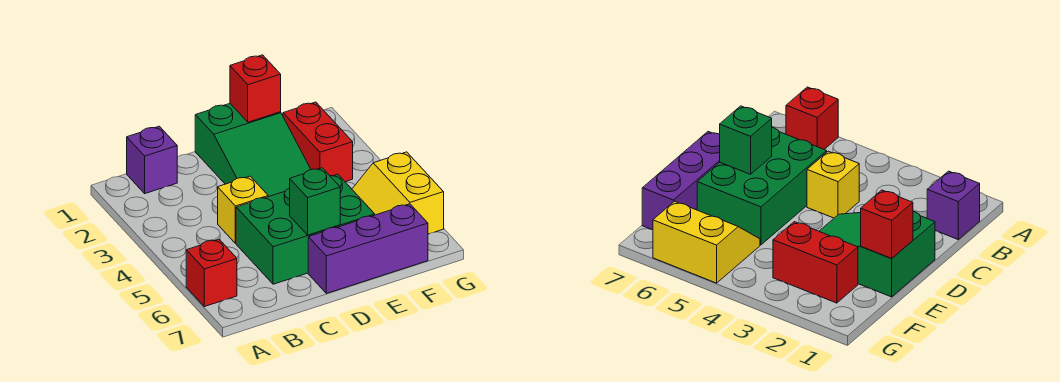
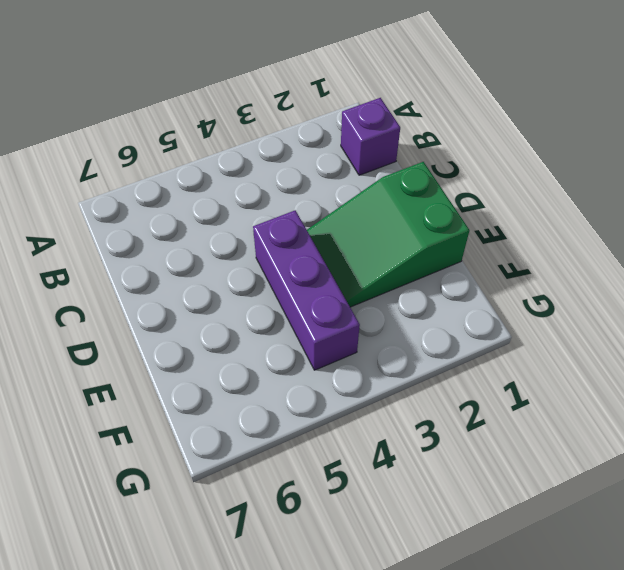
purple 1x3 brick [253,210,360,370] -> purple 1x3 brick moved to [308,204,428,293]
none -> red 1x1 brick [186,239,237,307]
none -> yellow 1x1 brick [218,176,268,244]

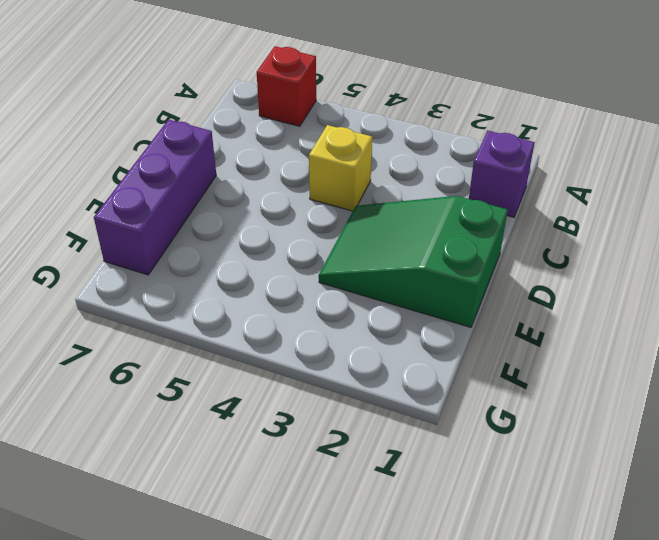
none -> green 2x3 brick [236,174,375,284]
none -> red 1x2 brick [283,102,353,182]

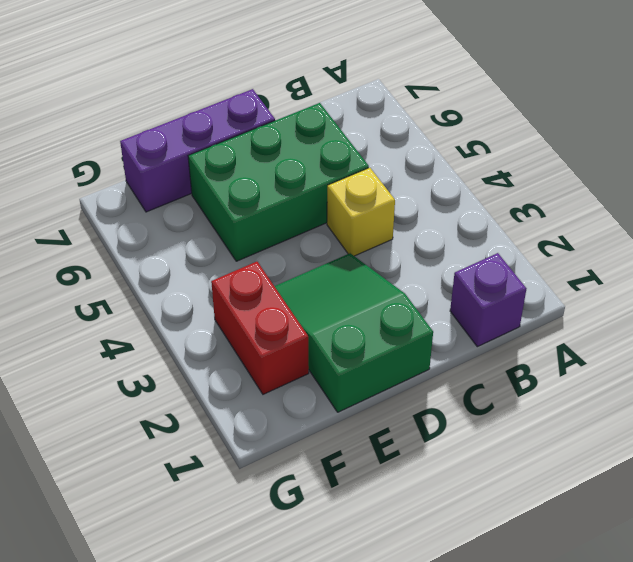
none -> red 1x1 brick [186,239,237,307]
none -> yellow 2x2 slope [352,152,444,234]

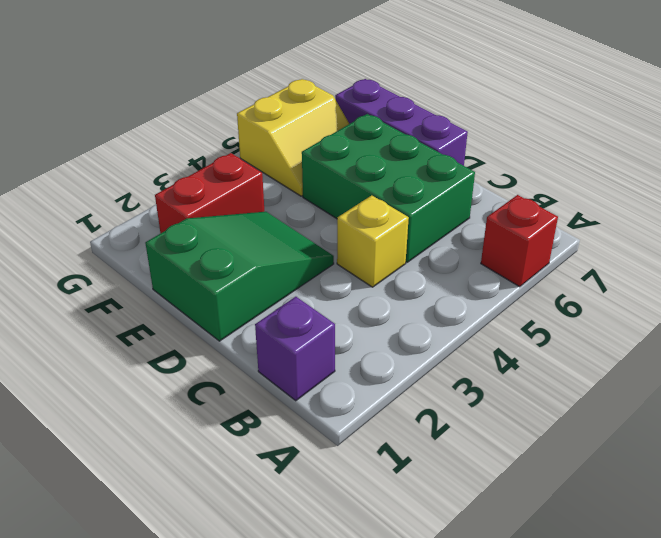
none -> green 1x1 brick [290,168,340,235]
none -> red 1x1 brick [230,55,281,122]

